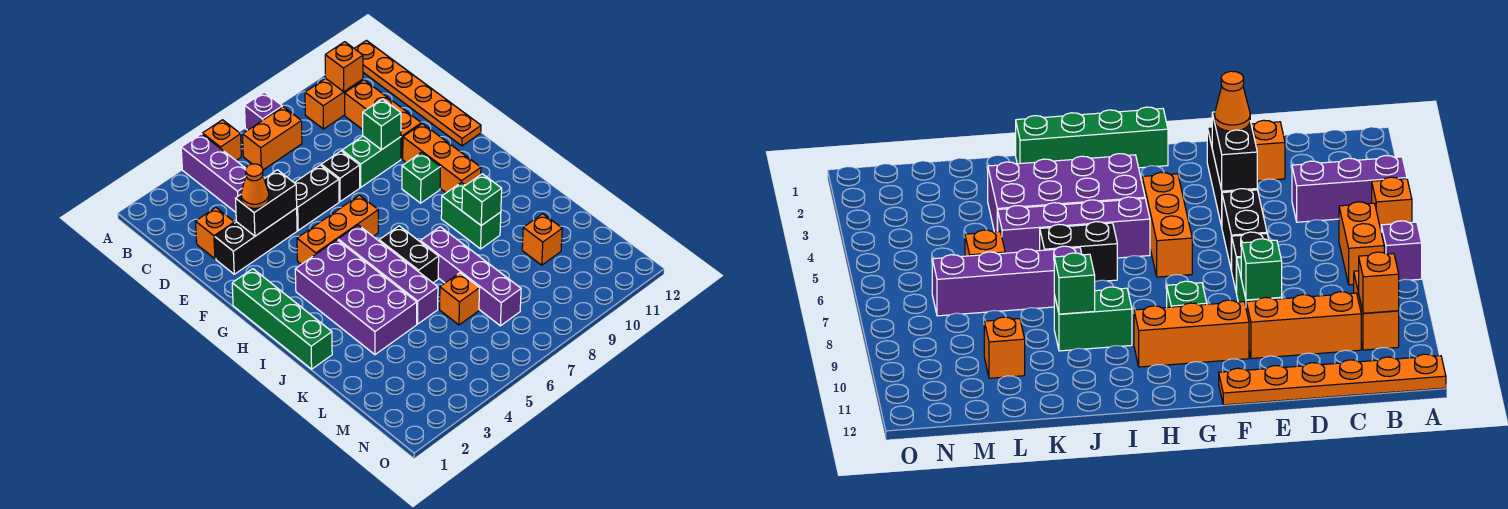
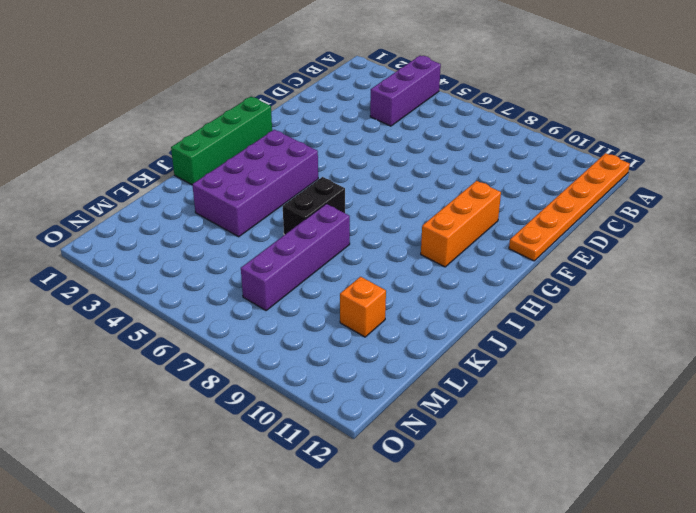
none -> orange 1x1 brick [202,120,241,160]
none -> purple 1x1 brick [244,92,282,130]
none -> orange 1x2 brick [243,107,302,170]

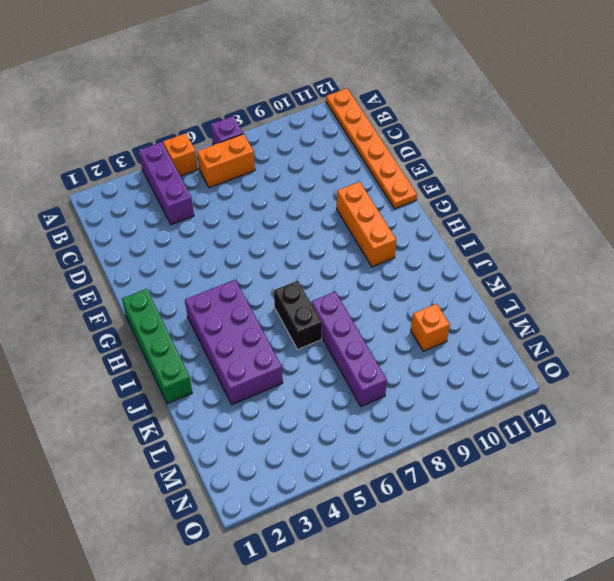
none -> orange 1x2 brick [305,78,363,129]
none -> orange 1x3 brick [345,80,421,159]
none -> orange 1x1 brick [196,208,234,259]

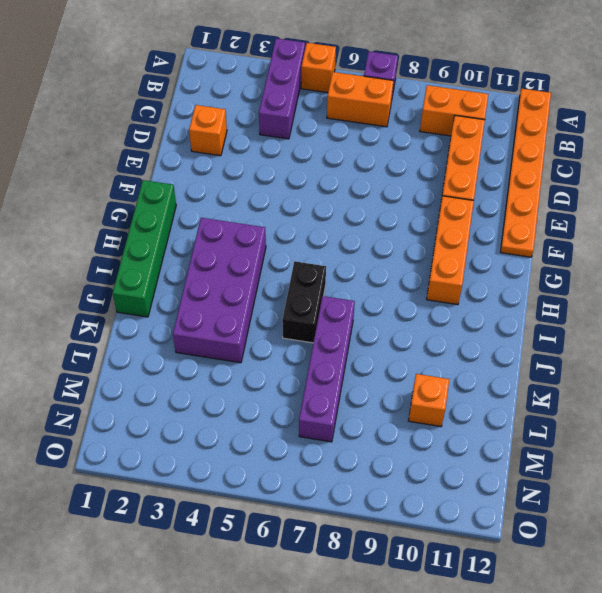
none -> black 1x3 brick [215,208,297,274]
none -> black 1x2 brick [294,165,339,230]
none -> black 1x1 brick [321,151,360,202]

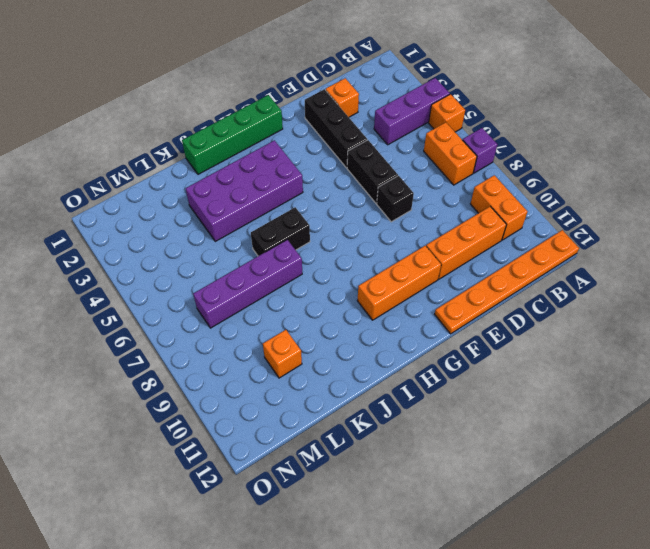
none -> green 1x2 brick [342,136,401,187]
none -> orange 1x3 brick [297,195,378,264]
none -> green 1x1 brick [402,152,440,203]

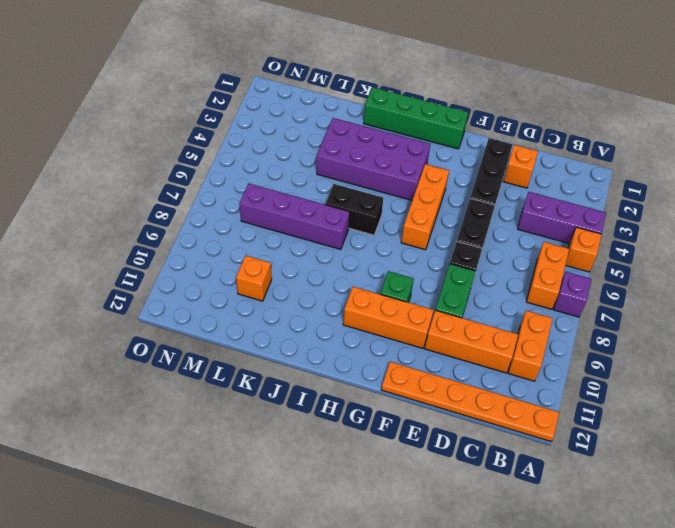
none -> purple 1x4 brick [338,225,438,324]
none -> green 1x2 brick [441,182,501,249]
none -> orange 1x1 brick [440,273,480,325]

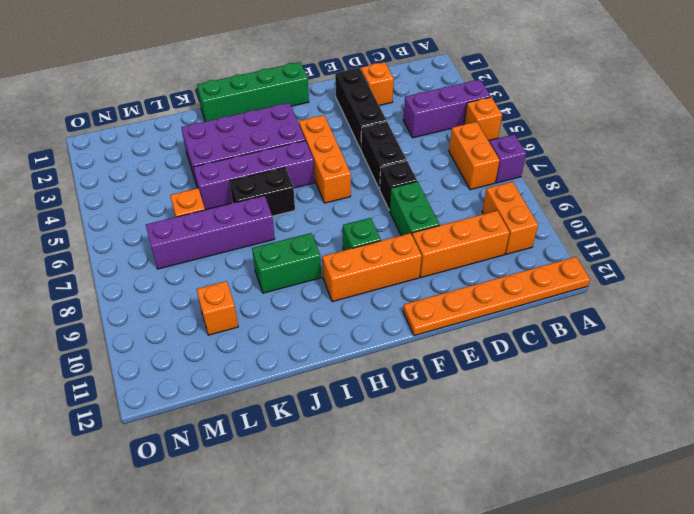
none -> orange 1x1 brick [325,42,363,92]
none -> black 1x2 brick [235,170,297,236]
none -> green 1x1 brick [363,99,401,150]

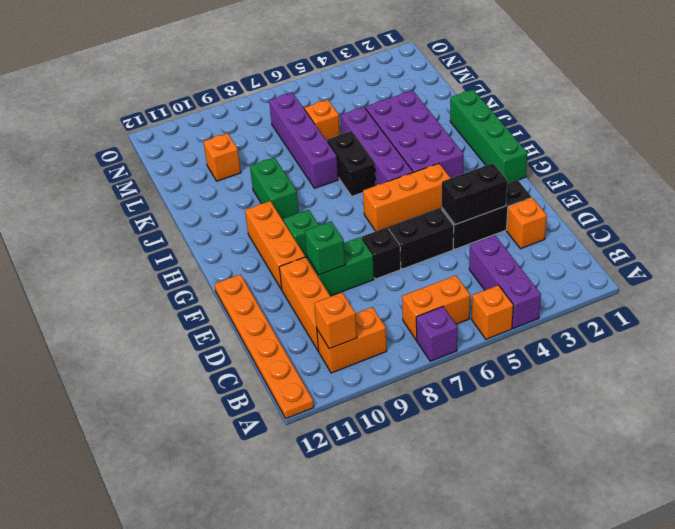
none -> green 1x1 brick [462,174,502,225]
none -> orange 1x1 cone [241,164,269,208]

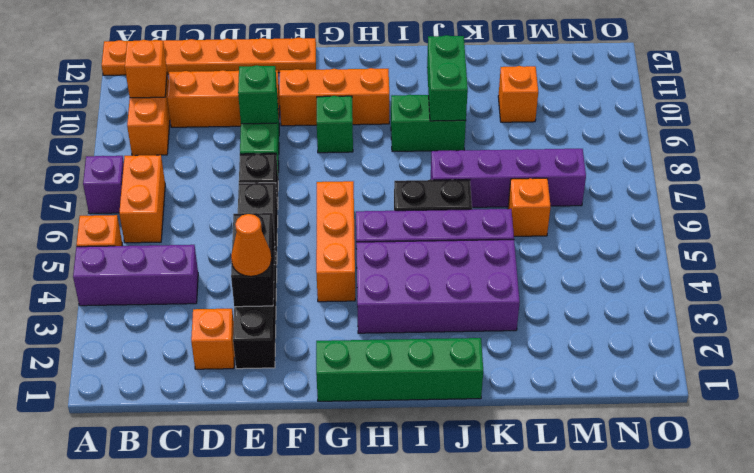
green 1x2 brick [427,35,468,121] -> green 1x1 brick [462,174,502,225]

